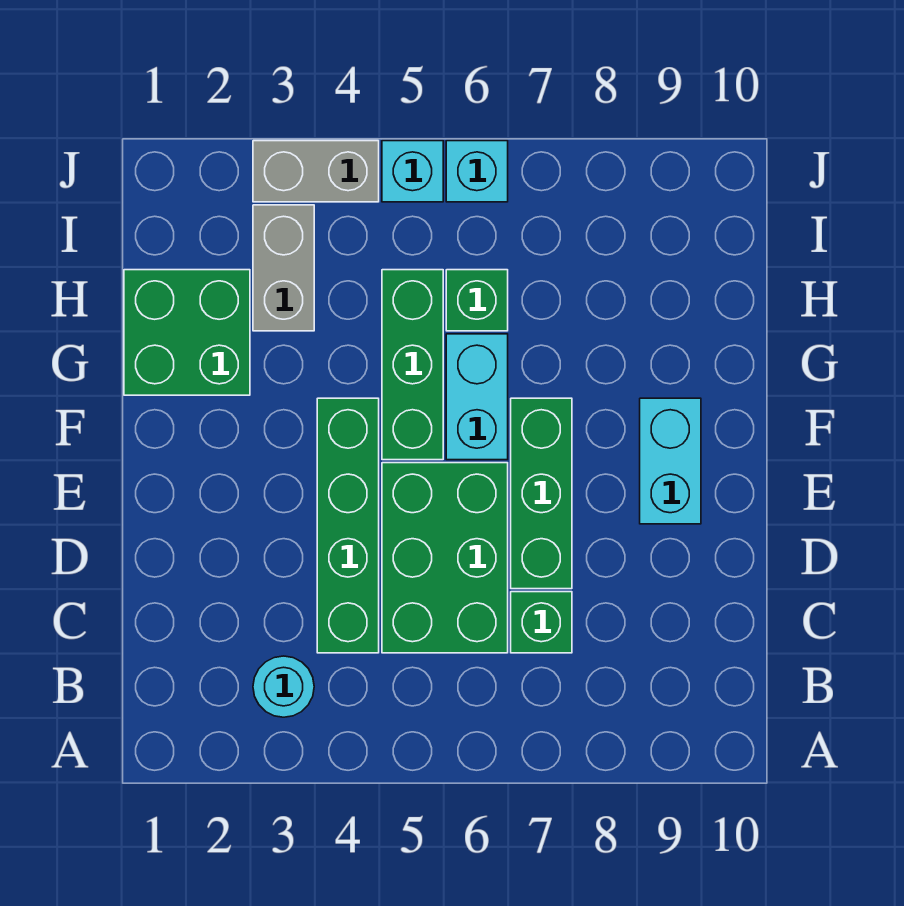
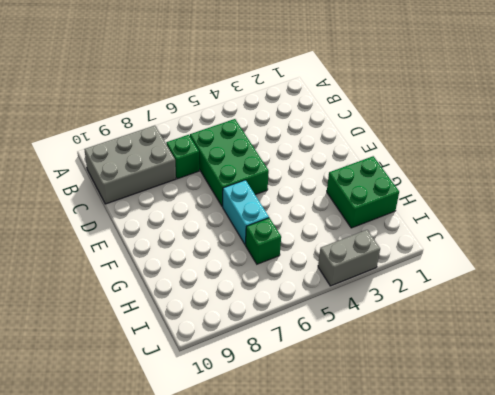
grey 2x3 brick [84,125,176,204] -> none
none -> cyan 1x1 round brick [253,656,314,717]
none -> green 1x4 brick [317,398,379,653]
none -> green 1x3 brick [511,398,572,589]

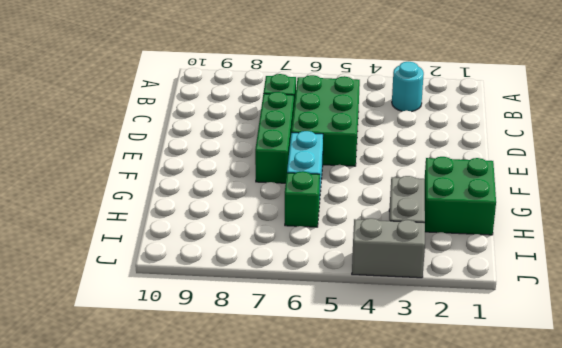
none -> green 1x4 brick [317,398,379,653]
none -> cyan 1x2 brick [640,398,701,524]
none -> green 1x3 brick [382,270,443,460]

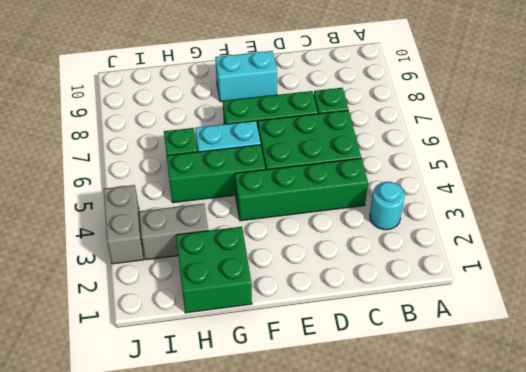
none -> cyan 1x1 brick [382,141,443,202]
none -> cyan 1x1 brick [446,141,508,202]

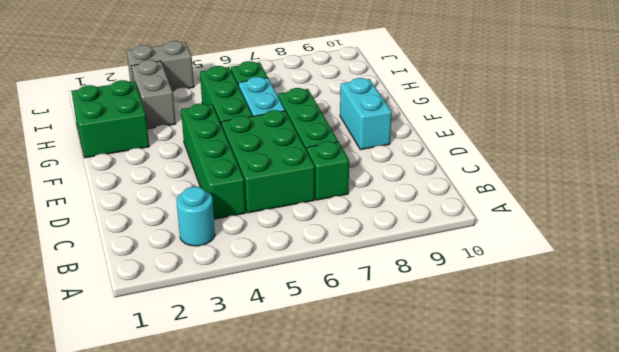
none -> cyan 1x1 brick [382,141,443,202]
none -> cyan 1x1 brick [446,141,508,202]

